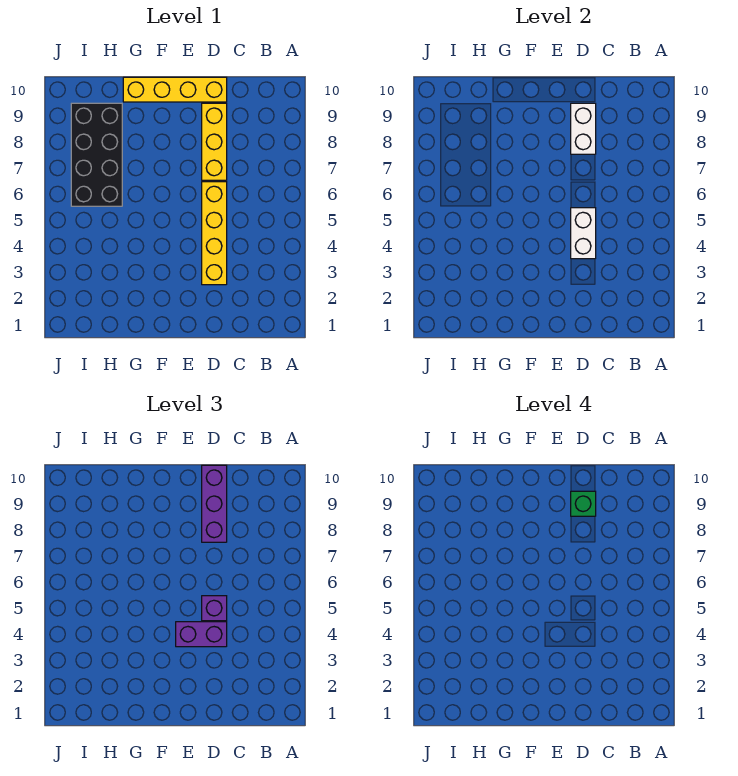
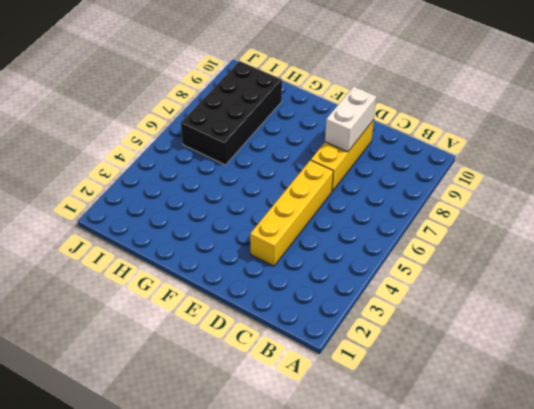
none -> yellow 1x4 brick [123,77,227,102]
none -> white 1x2 brick [571,208,596,259]

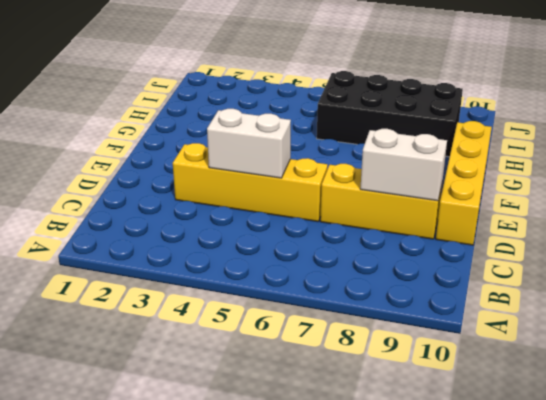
none -> purple 1x2 brick [176,622,227,647]
none -> purple 1x1 brick [202,596,227,621]

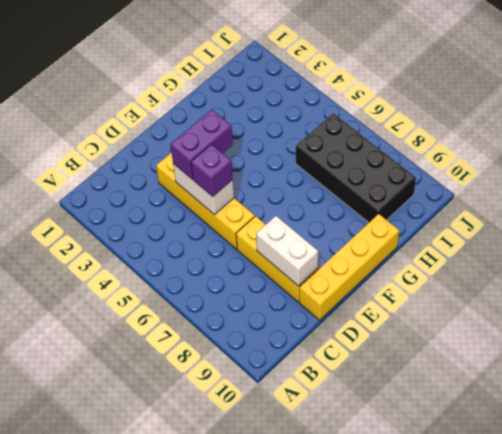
none -> purple 1x3 brick [202,465,227,542]
none -> green 1x1 brick [571,491,596,516]

